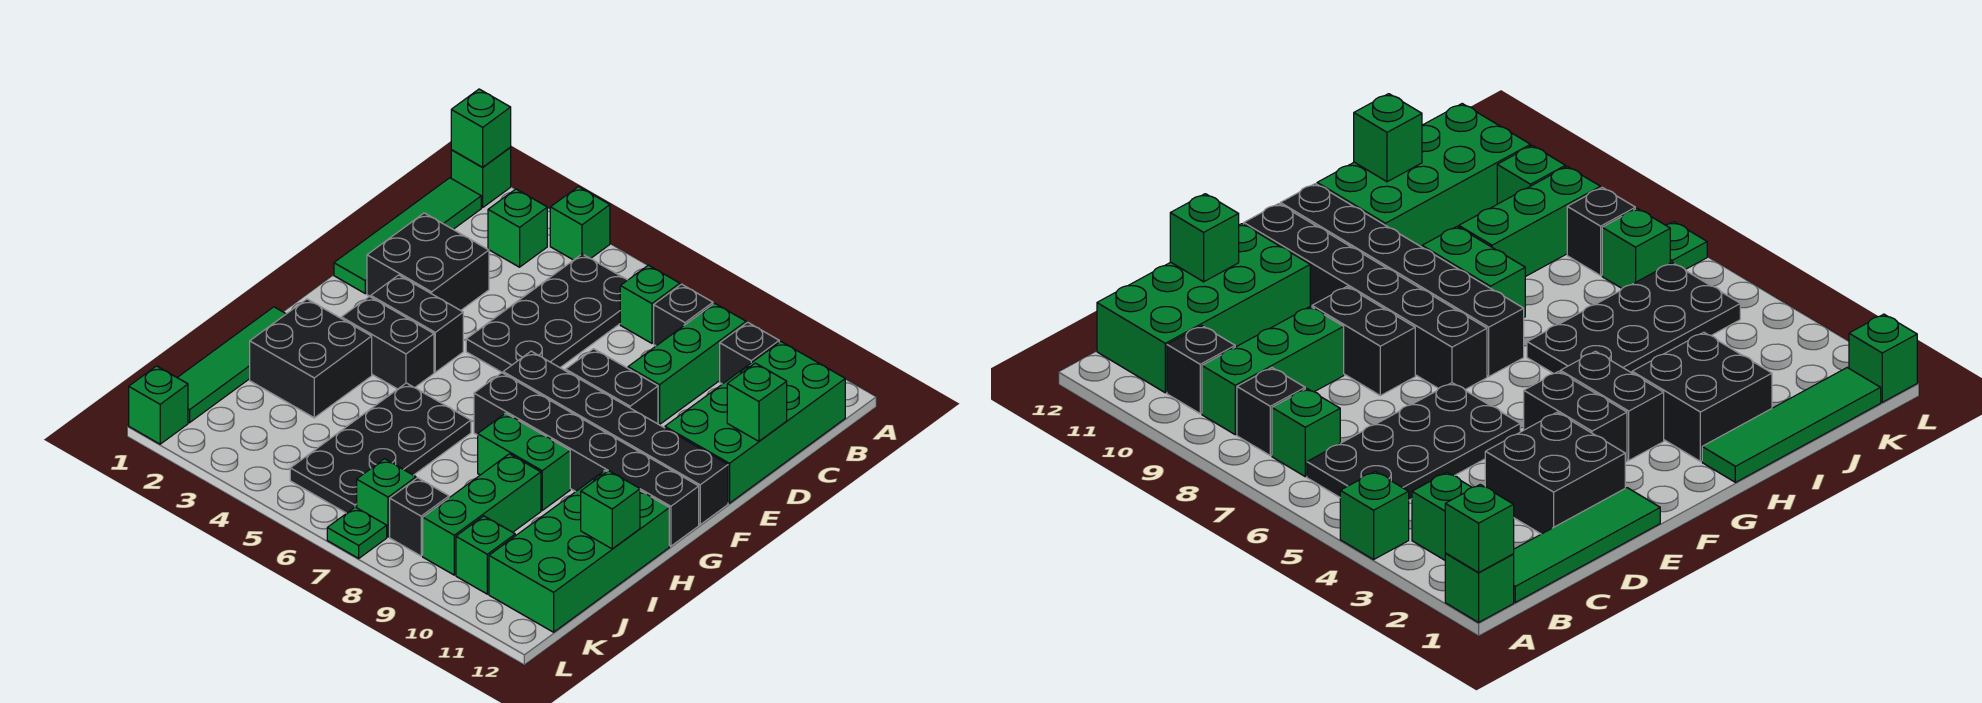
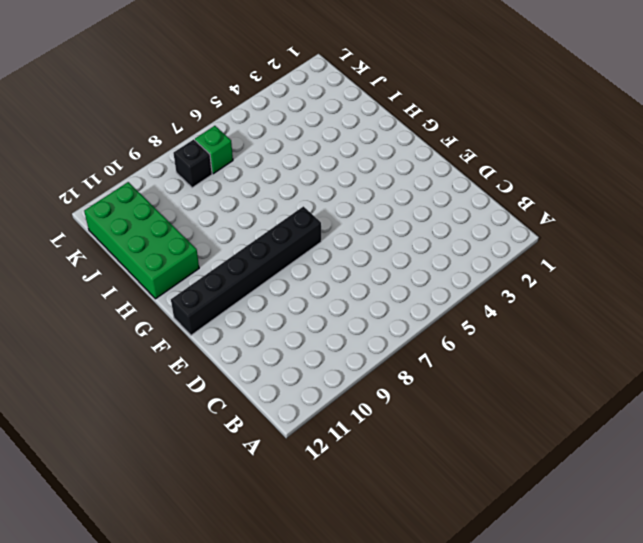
none -> green 1x1 brick [451,148,511,208]
none -> green 1x1 brick [550,187,610,260]
none -> green 1x4 tile [334,178,481,294]
none -> green 1x1 brick [488,189,547,267]

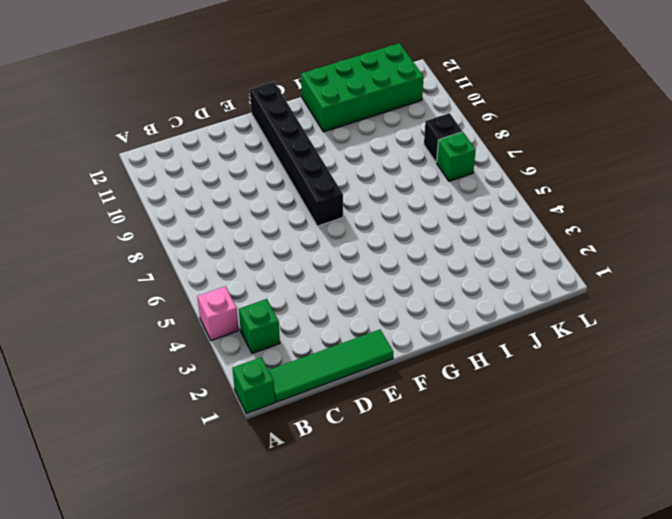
pink 1x1 brick [197,286,239,341] -> green 1x1 brick [550,187,610,260]
none -> black 2x4 plate [466,254,627,373]
none -> green 1x1 brick [620,265,680,343]
none -> black 1x1 brick [654,284,713,346]
none -> green 1x3 brick [628,303,746,425]

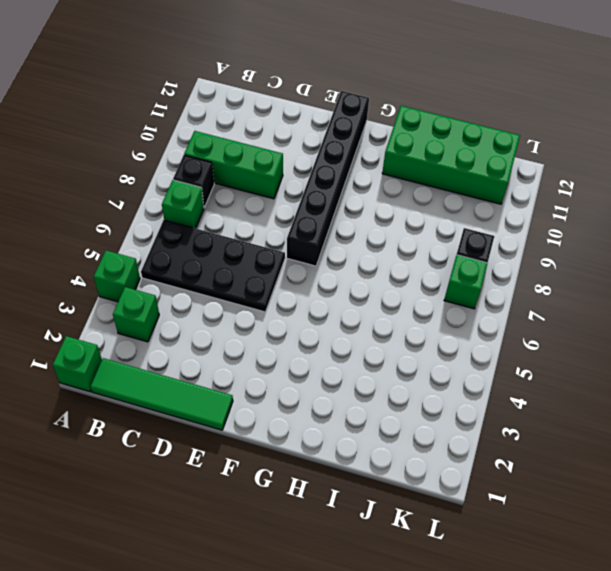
none -> black 1x1 brick [720,322,779,384]
none -> green 2x4 brick [665,341,845,503]
none -> black 2x2 brick [367,213,489,310]
none -> black 1x2 brick [566,349,658,424]

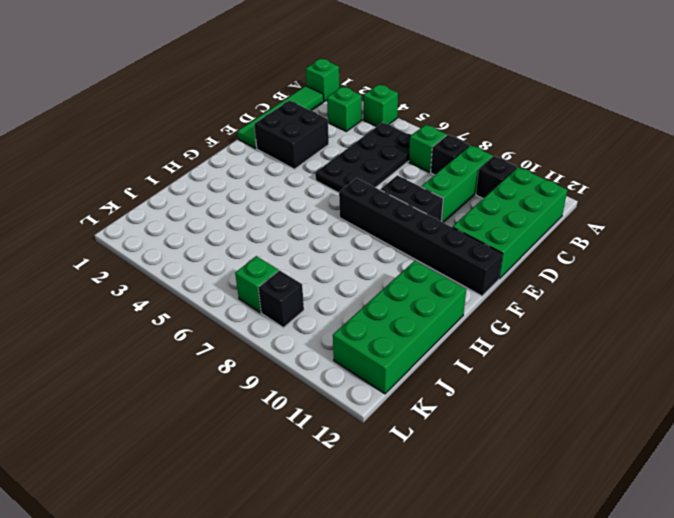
none -> black 1x2 brick [371,275,463,372]
none -> black 1x2 brick [341,296,434,389]
none -> black 1x6 brick [474,373,699,546]
none -> green 1x4 tile [177,307,286,423]

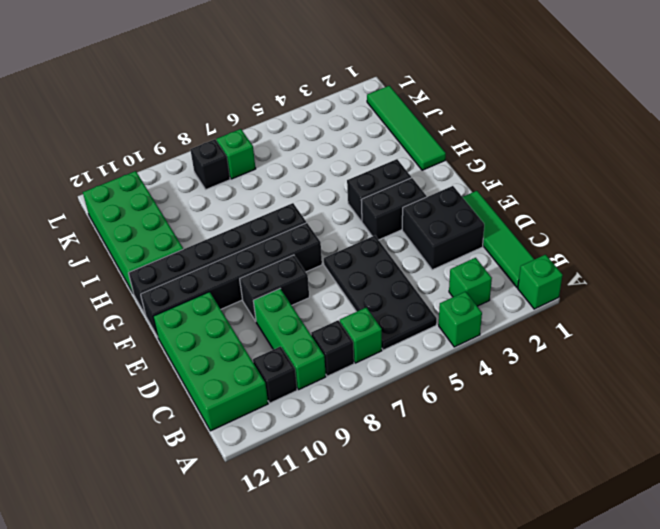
none -> black 2x2 brick [250,299,372,418]
none -> black 2x4 plate [290,383,471,513]
none -> green 1x2 brick [478,413,570,510]
none -> green 1x3 brick [423,454,541,575]

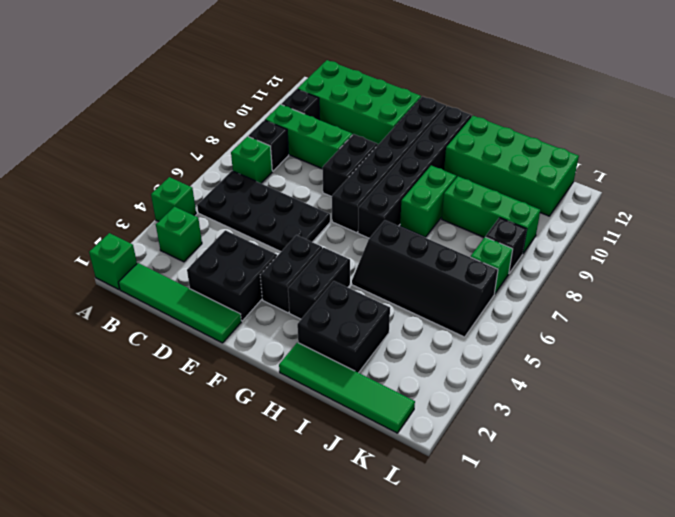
black 2x4 slope [352,220,498,337] -> black 2x4 plate [290,383,471,513]
none -> green 1x1 brick [456,516,515,594]
none -> green 1x1 brick [129,366,188,444]
none -> green 1x1 plate [327,507,387,558]
none -> green 1x1 brick [451,89,511,167]

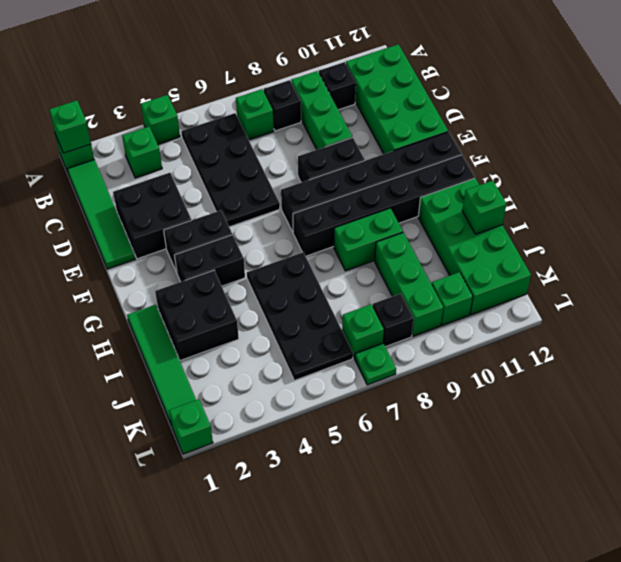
none -> green 1x1 brick [727,363,787,441]

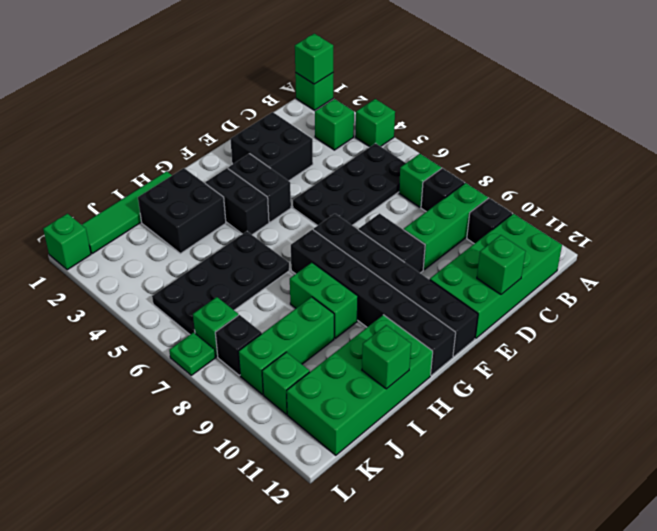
none -> green 1x4 tile [334,178,481,294]

